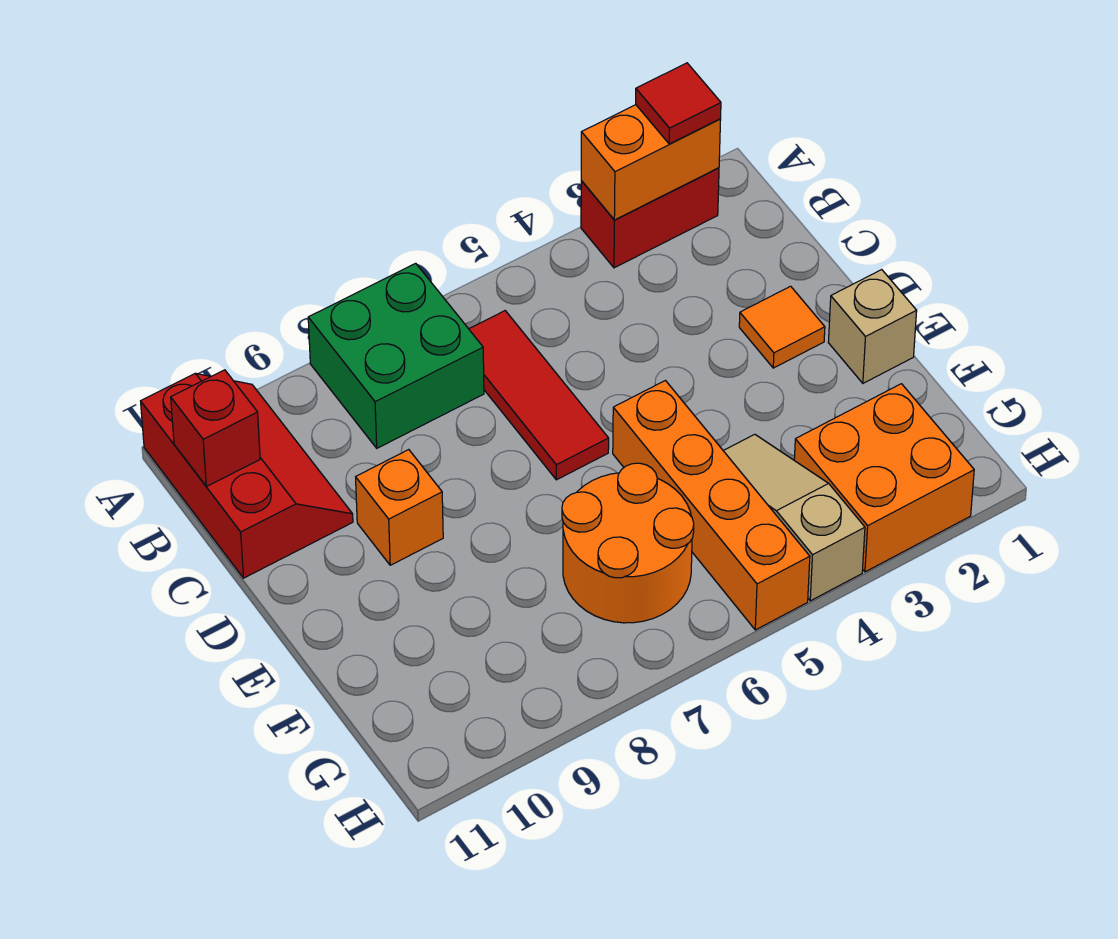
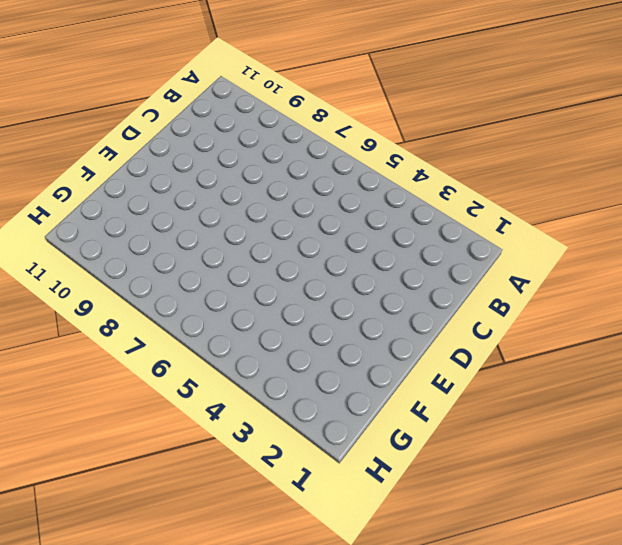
none -> red 1x2 brick [581,168,719,268]
none -> green 2x2 brick [308,263,484,448]
none -> red 2x3 slope [141,373,353,578]

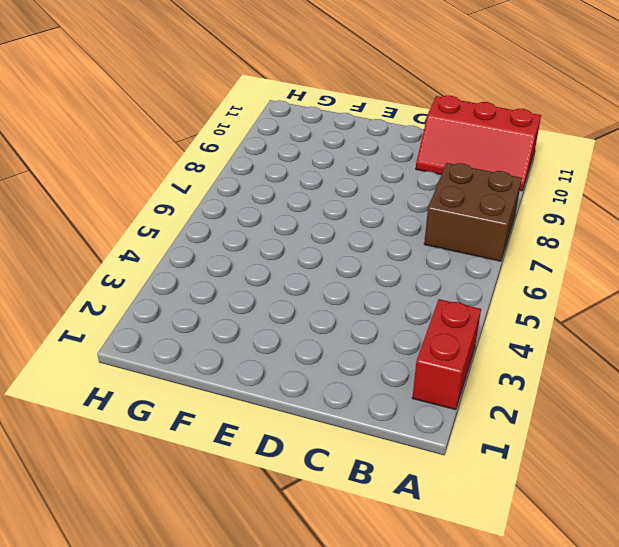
brown 2x2 brick [424,163,522,261] -> green 2x2 brick [308,263,484,448]
none -> red 1x3 tile [469,311,609,480]
none -> orange 1x1 tile [739,286,825,368]
none -> orange 1x1 brick [356,450,443,565]

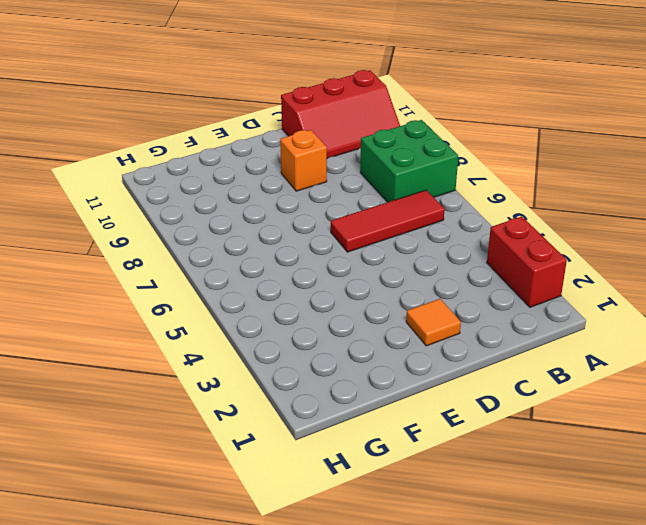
none -> tan 1x1 brick [828,270,917,383]
none -> orange 1x4 brick [613,381,810,630]
none -> tan 1x3 slope [723,434,865,601]

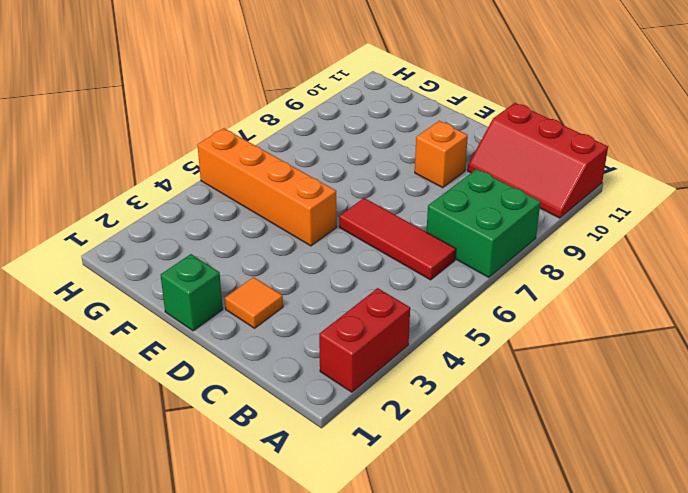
green 1x1 brick [161,254,223,331] -> tan 1x1 brick [828,270,917,383]
none -> tan 1x3 slope [723,434,865,601]
none -> orange 2x2 round brick [562,463,694,623]
none -> orange 2x2 brick [794,384,974,572]

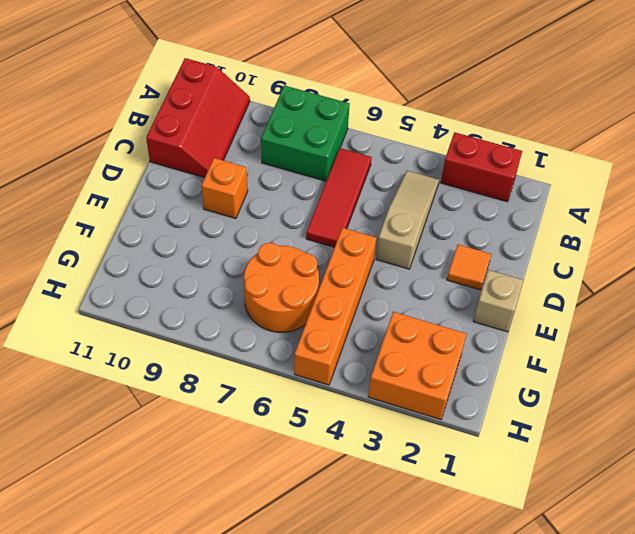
tan 1x3 slope [376,171,439,269] -> tan 1x3 slope moved to [723,434,865,601]
none -> orange 1x2 brick [581,105,721,220]
none -> red 1x1 brick [171,370,260,486]
none -> red 1x1 tile [636,63,721,144]

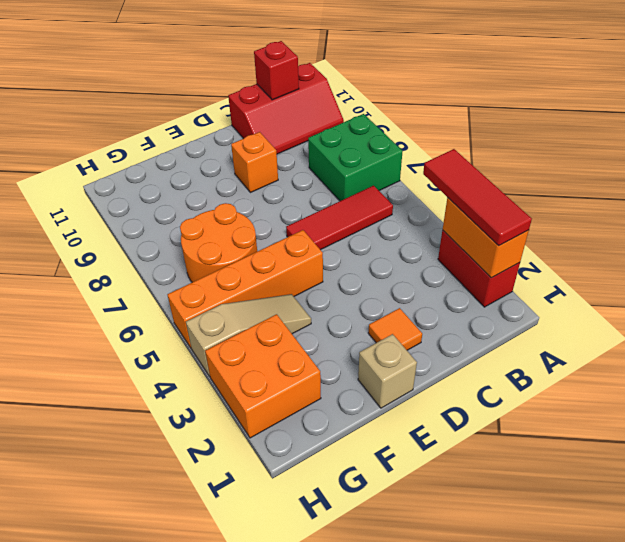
red 1x3 tile [423,149,532,246] -> red 1x1 tile [636,63,721,144]

